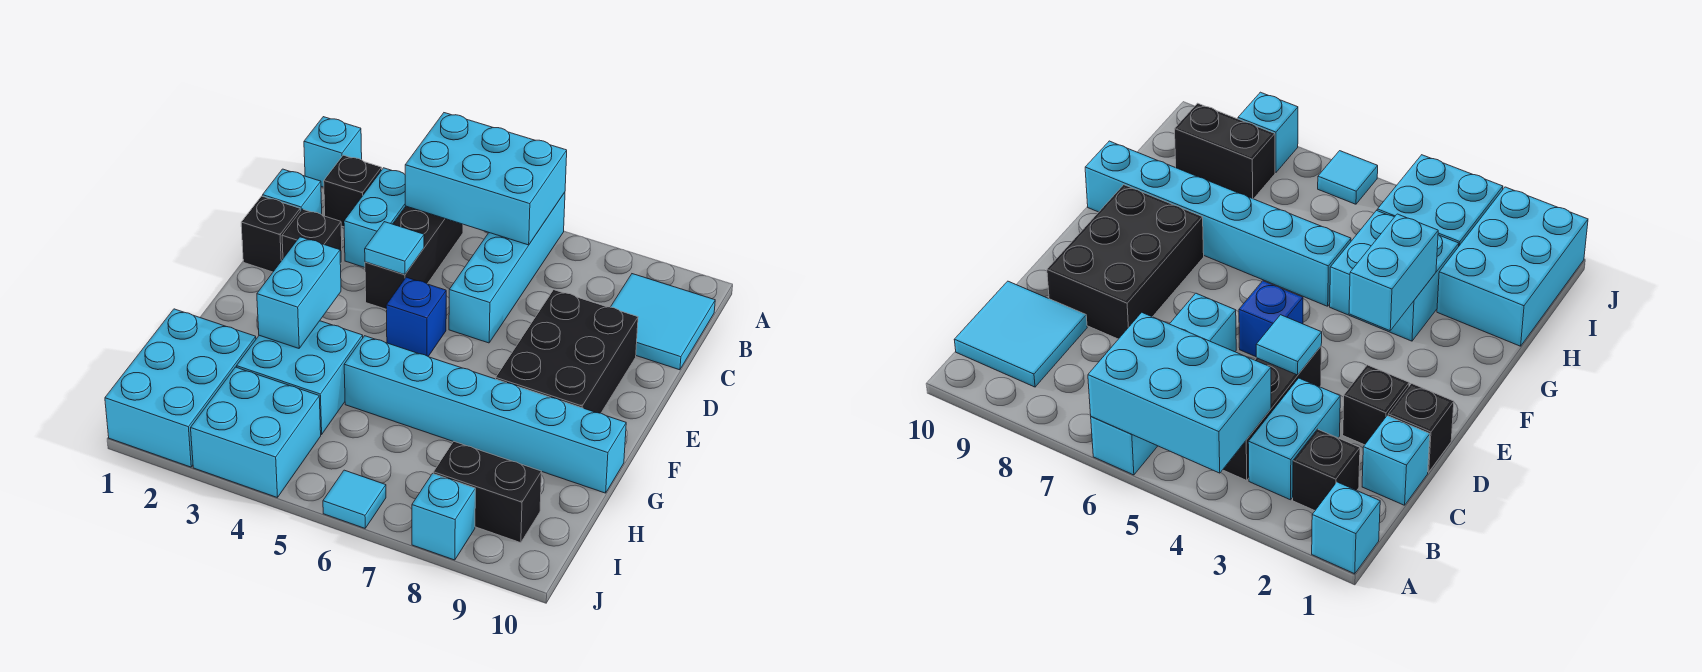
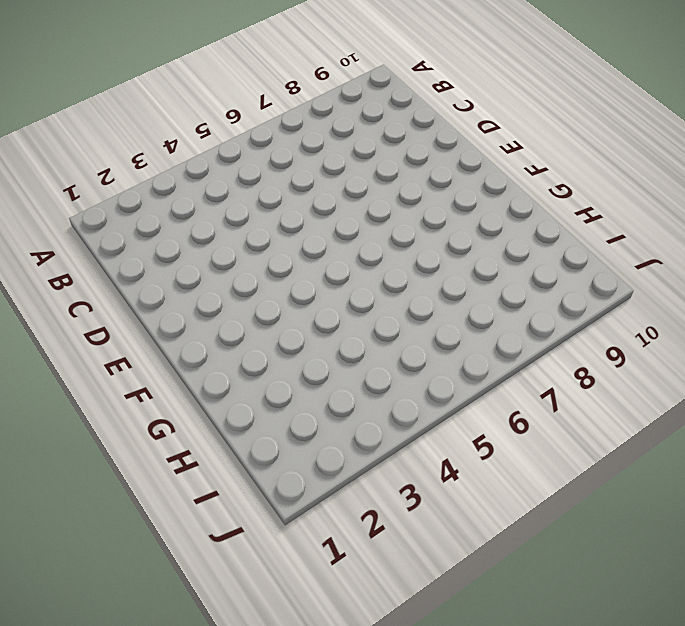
none -> cyan 1x1 brick [304,117,362,187]
none -> cyan 1x4 brick [449,192,565,343]
none -> black 1x1 brick [324,155,382,227]

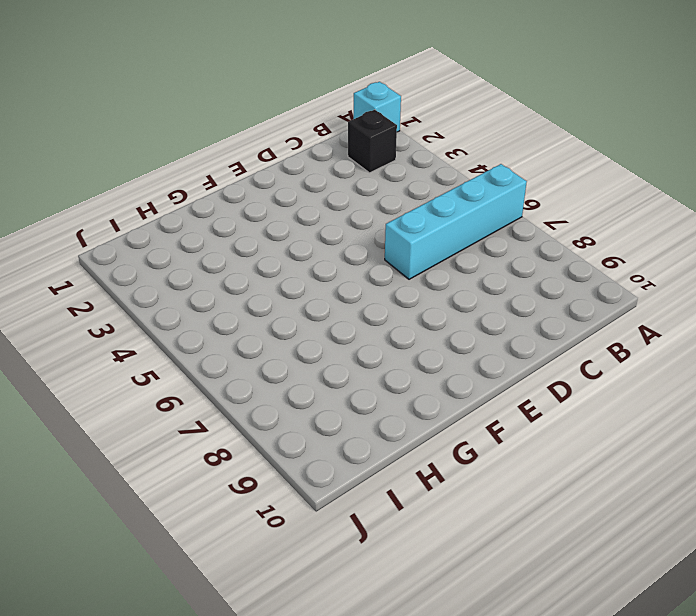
none -> cyan 1x2 brick [344,168,405,267]
none -> black 1x3 brick [365,206,463,309]
none -> cyan 2x2 tile [611,274,715,370]

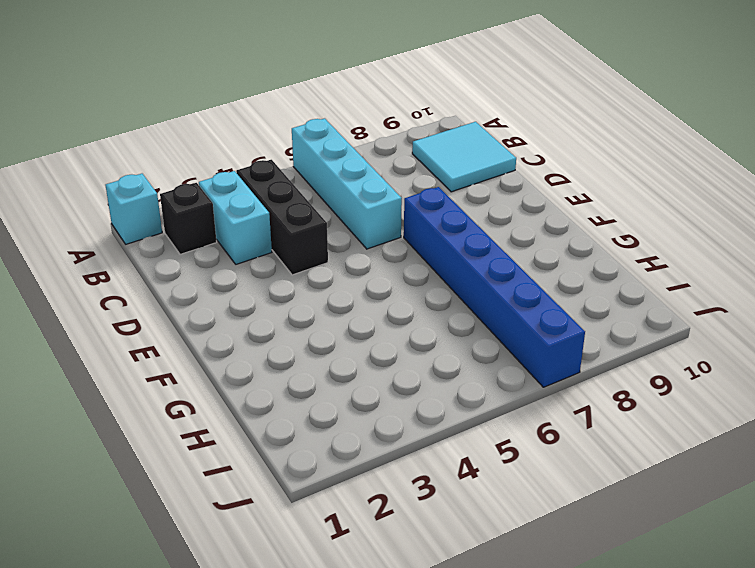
blue 1x6 brick [404,187,585,387] -> cyan 1x6 brick [344,336,626,493]
none -> cyan 1x1 brick [263,169,322,215]
none -> black 1x1 brick [241,196,300,272]
none -> black 1x1 brick [282,209,342,264]

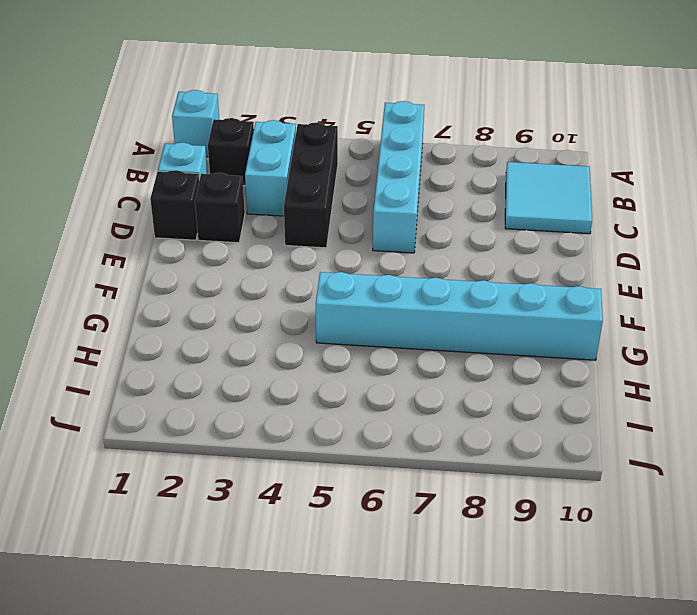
none -> black 2x3 brick [496,290,638,413]
none -> blue 1x1 brick [386,277,446,356]
none -> cyan 2x2 brick [237,321,363,434]

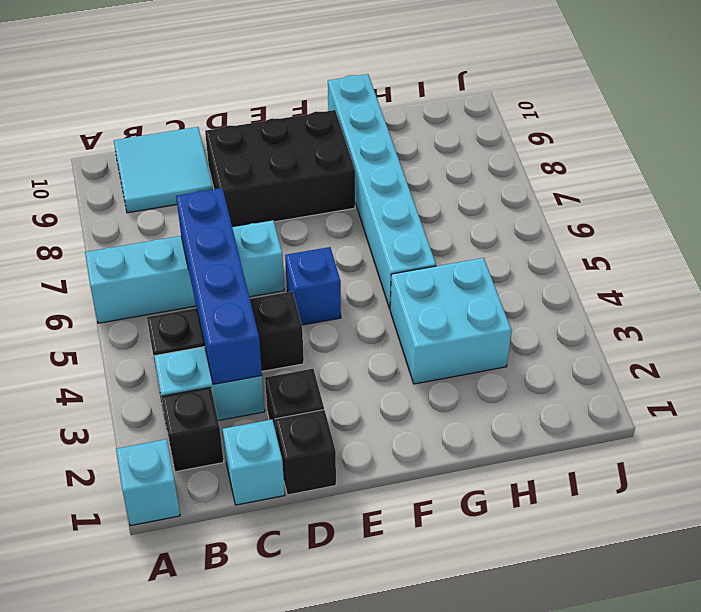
blue 1x4 brick [176,188,262,384] -> none
none -> cyan 2x3 brick [105,309,256,467]
none -> cyan 2x2 brick [191,367,321,498]
none -> black 1x2 brick [433,441,542,543]

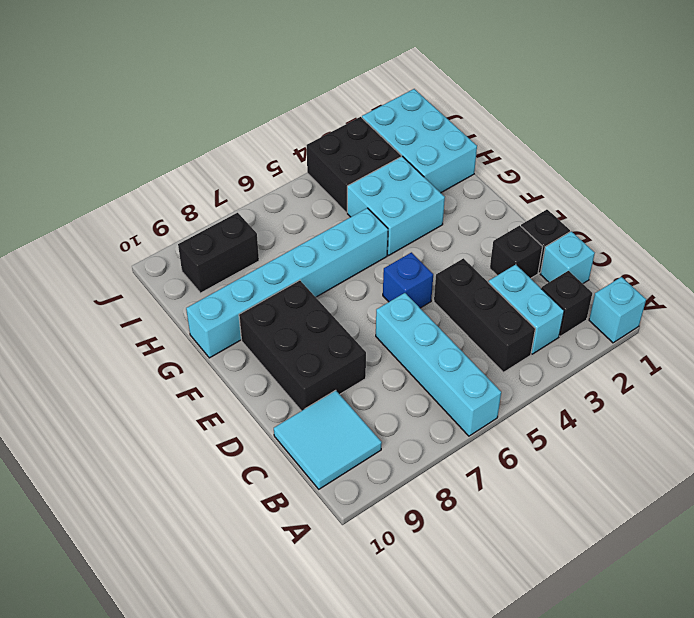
black 2x2 brick [307,117,401,213] -> cyan 2x2 brick [191,367,321,498]
none -> cyan 1x1 tile [323,470,386,528]
none -> cyan 1x1 brick [412,474,475,560]
none -> cyan 2x3 brick [405,113,567,245]

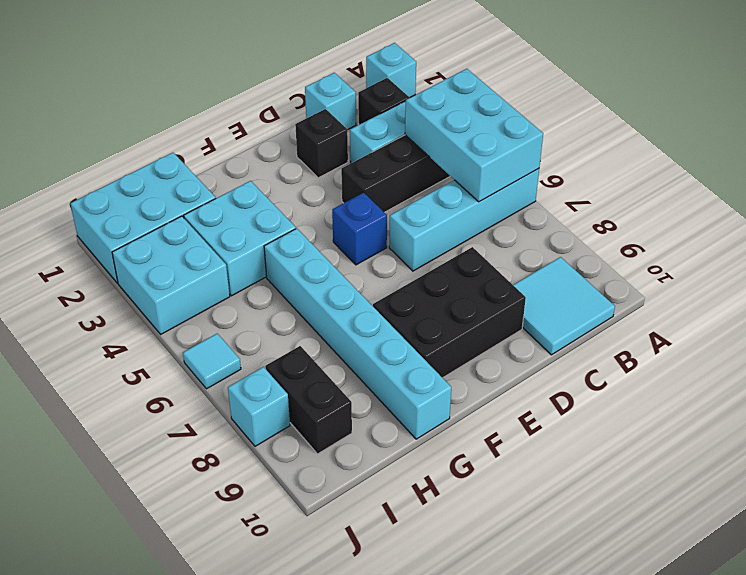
none -> black 1x1 brick [241,196,300,272]
none -> cyan 1x1 tile [365,222,424,275]
none -> cyan 1x2 brick [257,237,341,348]

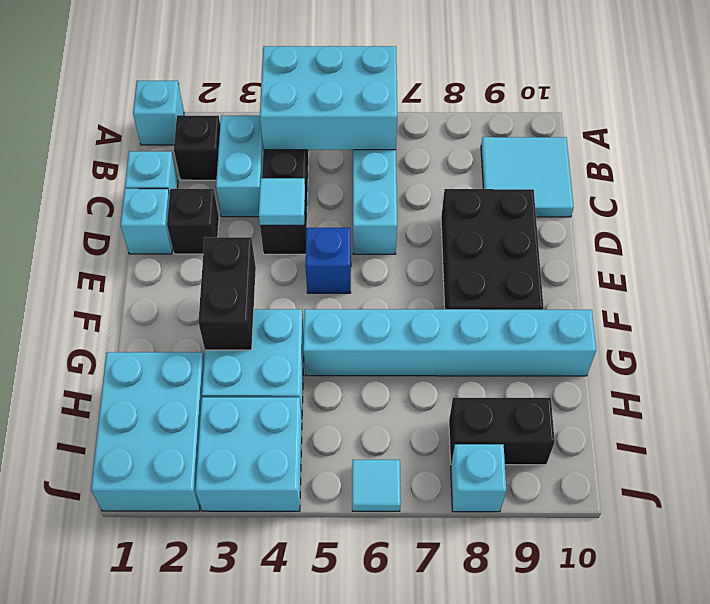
cyan 1x1 brick [121,189,172,254] -> black 1x1 brick [241,196,300,272]
black 1x2 brick [198,237,256,350] -> cyan 1x2 brick [257,237,341,348]

